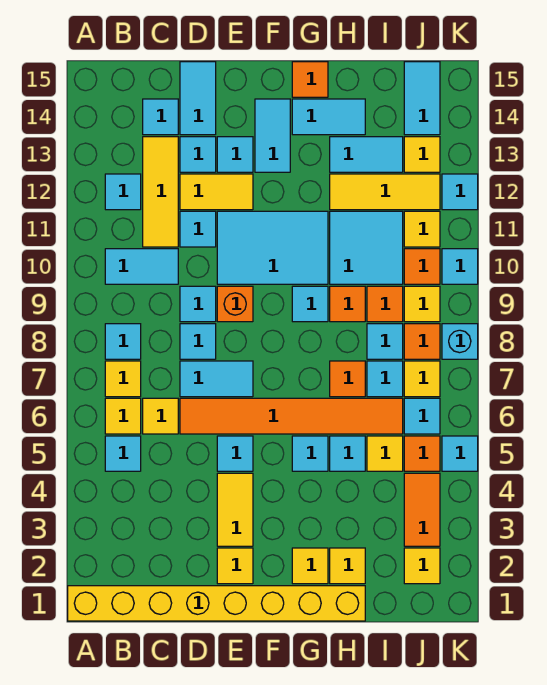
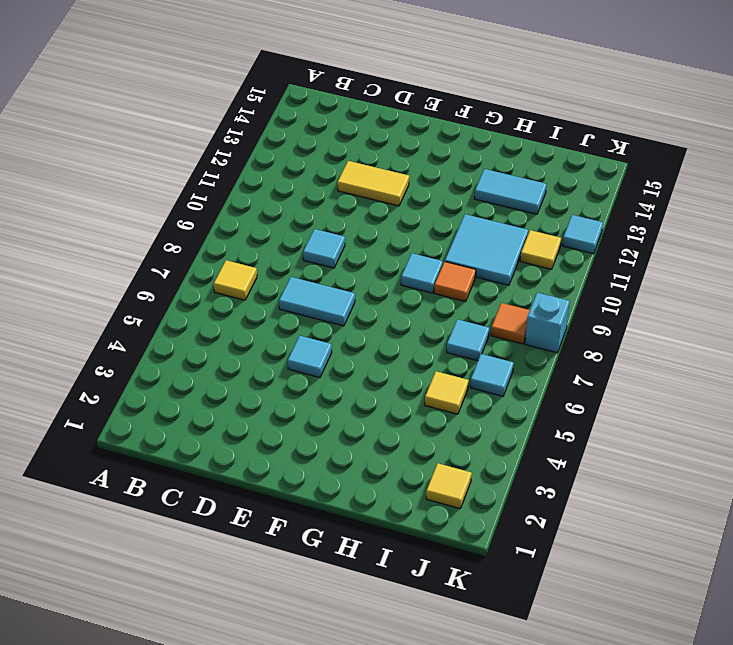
none -> yellow 1x8 brick [68,586,365,621]
none -> cyan 1x1 tile [105,436,141,471]
none -> yellow 1x1 tile [105,398,141,434]
none -> cyan 1x1 tile [105,324,141,359]

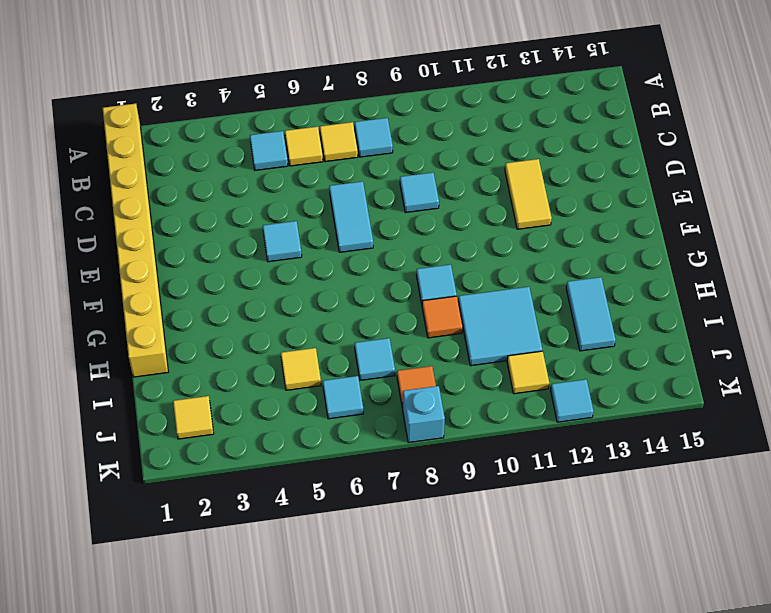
none -> cyan 1x2 tile [105,249,178,284]
none -> cyan 1x1 tile [105,174,141,210]
none -> yellow 1x1 tile [143,398,178,434]
none -> yellow 1x3 tile [143,137,178,247]

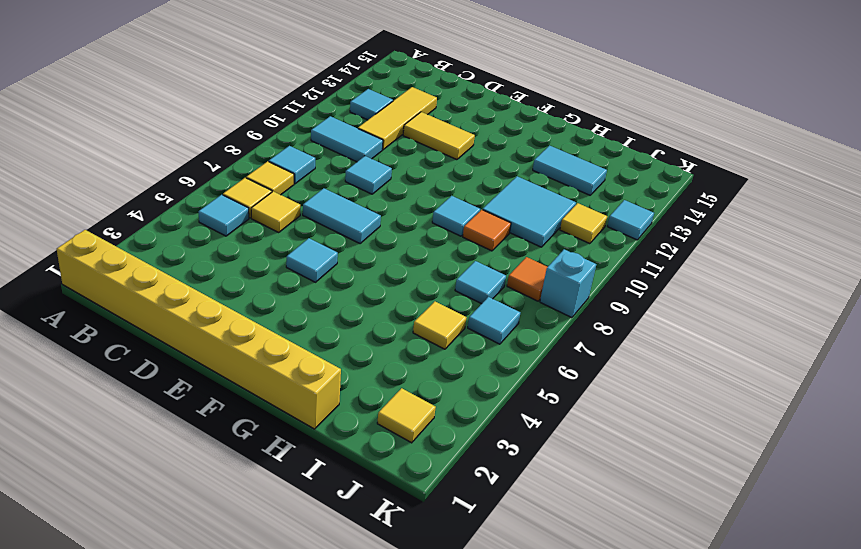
none -> cyan 1x1 tile [143,99,178,135]
none -> orange 1x6 tile [180,398,403,434]
none -> cyan 1x1 tile [180,324,216,359]
none -> cyan 1x1 tile [180,211,216,247]

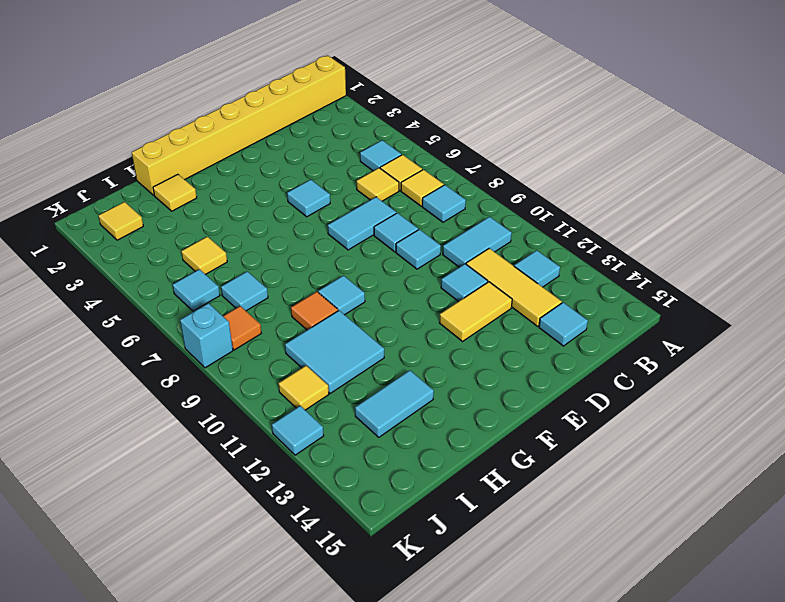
none -> orange 1x6 tile [180,398,403,434]
none -> cyan 1x1 tile [180,137,216,172]
none -> cyan 1x2 tile [180,62,216,135]
none -> yellow 1x1 tile [217,548,253,584]

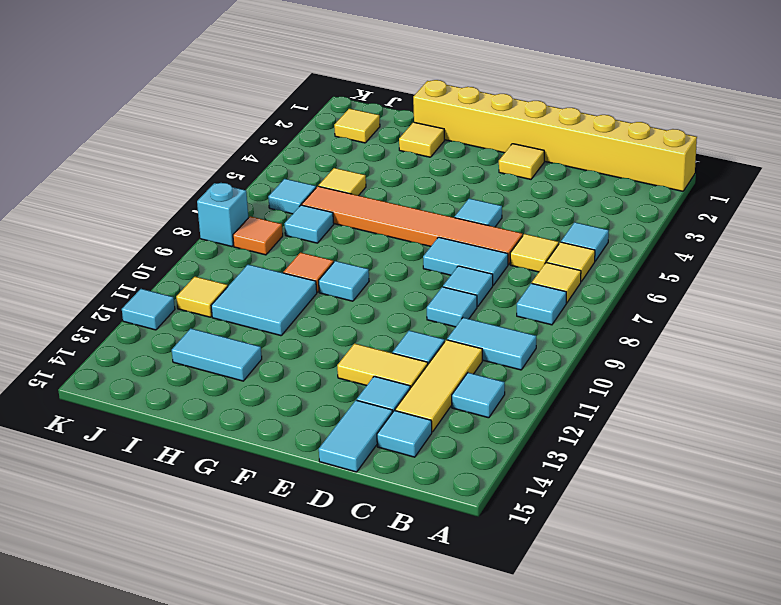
none -> yellow 1x2 tile [217,473,253,546]
none -> orange 1x1 brick [217,286,253,322]
none -> cyan 2x3 tile [217,211,328,284]
none -> cyan 1x1 tile [217,137,253,172]

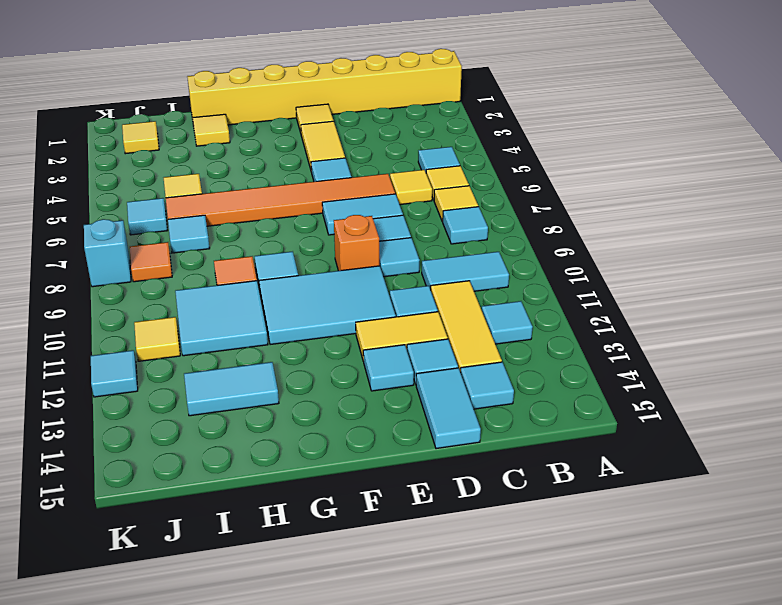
none -> cyan 1x2 tile [255,99,290,172]
none -> yellow 1x1 tile [292,548,328,584]
none -> cyan 1x1 tile [292,436,328,471]
none -> cyan 1x2 tile [292,99,365,135]

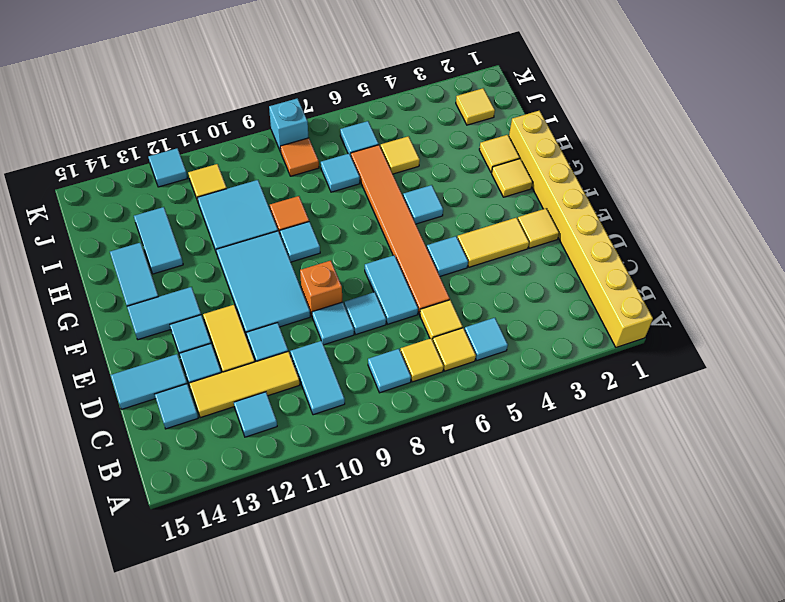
none -> orange 1x1 tile [292,62,328,97]
none -> cyan 1x1 tile [330,436,365,471]
none -> orange 1x1 tile [330,361,365,397]
none -> yellow 1x3 tile [330,174,440,210]

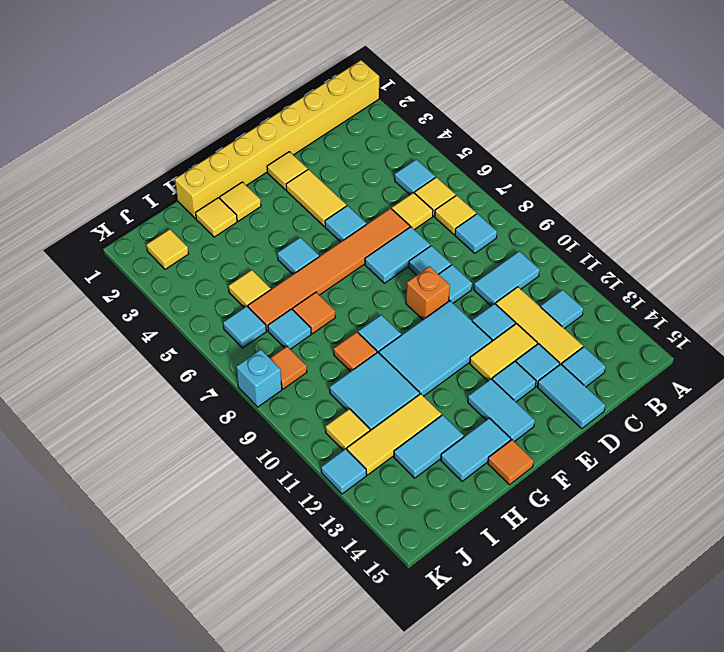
none -> cyan 1x1 tile [330,436,365,471]
none -> cyan 1x1 tile [367,324,403,359]
none -> orange 1x1 tile [367,286,403,322]
none -> orange 1x2 tile [404,473,440,546]

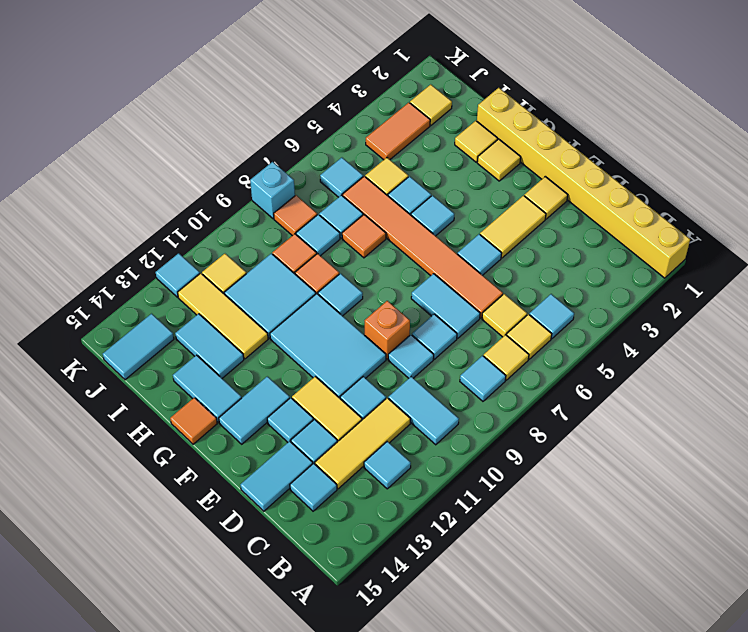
none -> orange 1x1 tile [404,436,440,471]
none -> yellow 1x1 tile [404,361,440,397]
none -> yellow 1x1 tile [404,286,440,322]
none -> orange 1x1 tile [404,249,440,284]

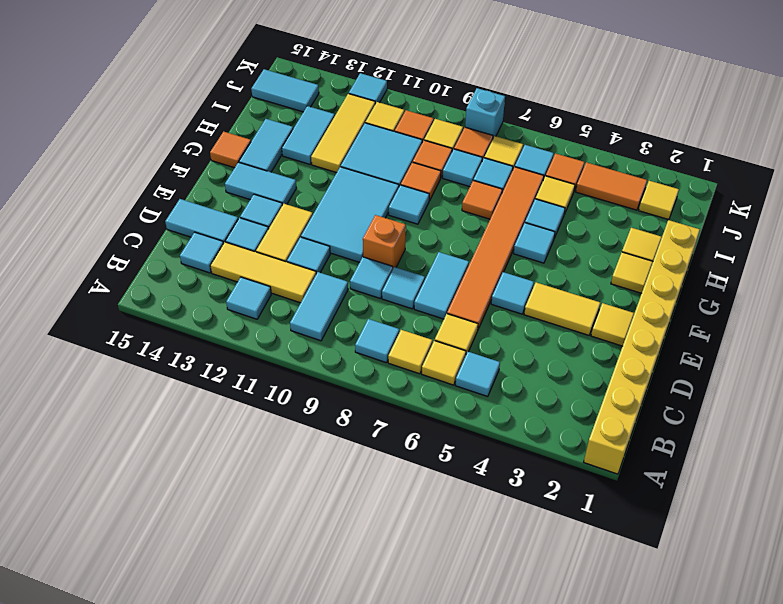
none -> yellow 1x1 tile [404,137,440,172]
none -> cyan 1x1 tile [442,436,478,471]
none -> cyan 1x1 tile [442,249,478,284]

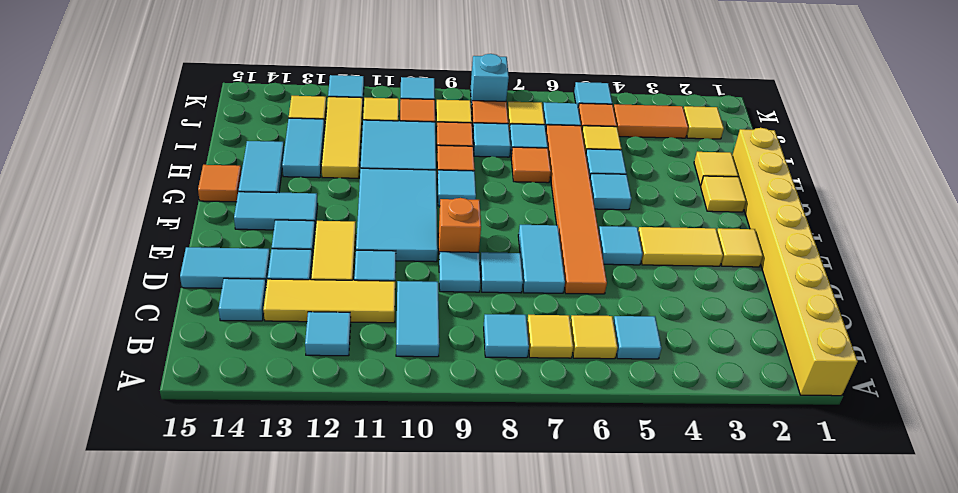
none -> yellow 1x1 tile [143,398,178,434]
none -> cyan 1x2 tile [404,62,440,135]

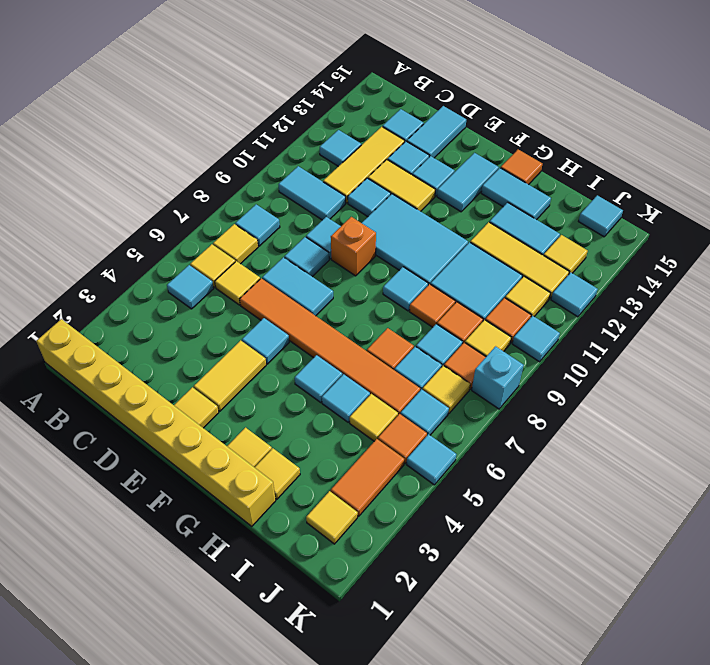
cyan 1x1 tile [578,195,623,237] -> cyan 1x2 tile [404,62,440,135]

